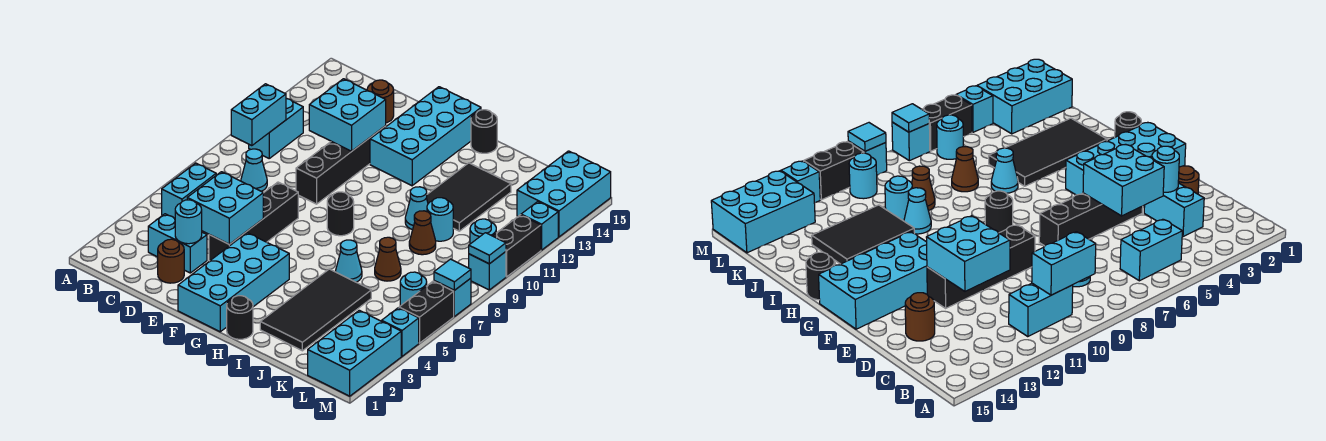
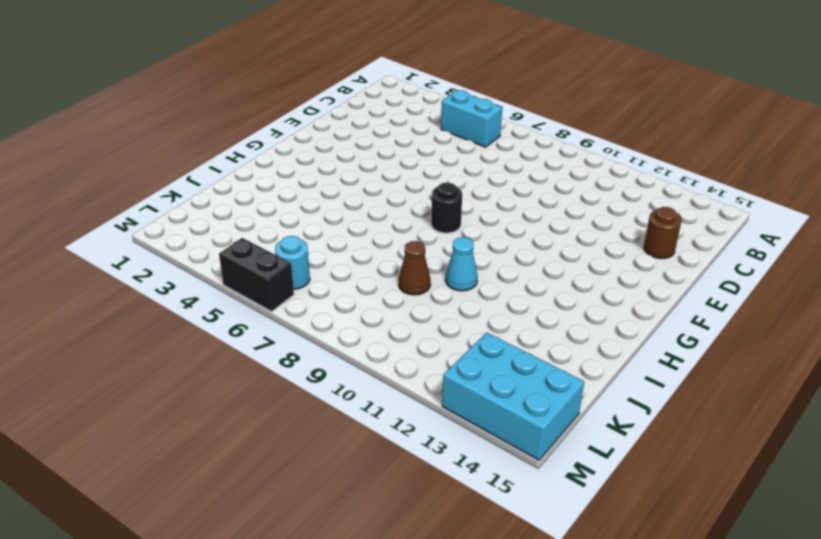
none -> cyan 1x2 brick [249,98,303,158]
none -> cyan 1x2 brick [148,214,207,273]
none -> cyan 1x1 cone [241,149,267,191]
none -> brown 1x1 round brick [158,239,184,283]

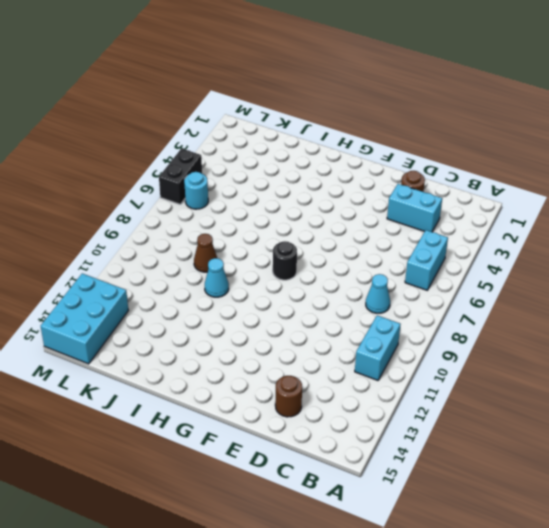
none -> black 1x4 brick [209,182,298,261]
none -> black 1x4 brick [296,126,386,204]
none -> cyan 2x4 brick [178,233,289,332]
none -> cyan 2x4 brick [370,87,481,186]

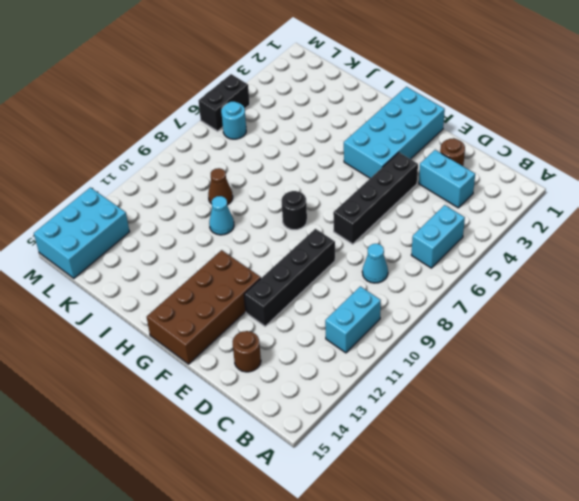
brown 2x4 brick [147,250,261,364] -> cyan 2x4 brick [370,87,481,186]
none -> black 1x1 round brick [227,296,253,339]
none -> black 1x1 round brick [471,110,497,153]
none -> black 2x4 tile [260,269,371,351]
none -> cyan 1x1 cone [336,240,362,282]

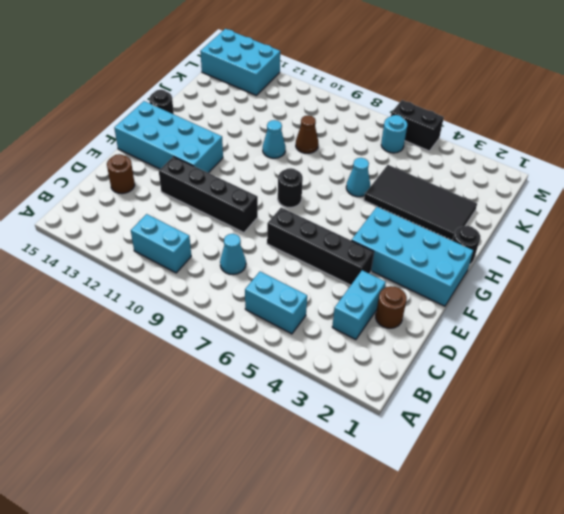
none -> black 2x3 tile [427,163,511,231]
none -> brown 1x1 cone [375,237,401,281]
none -> cyan 1x1 round brick [427,198,453,241]
none -> cyan 2x3 brick [308,310,401,396]

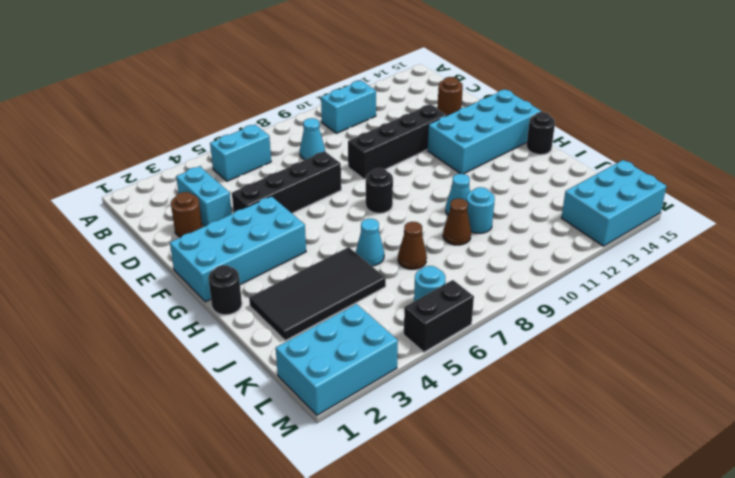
none -> black 2x3 tile [427,163,511,231]
none -> cyan 1x1 round brick [470,219,496,244]
none -> cyan 1x1 brick [382,308,419,356]
none -> cyan 1x1 brick [434,278,471,316]

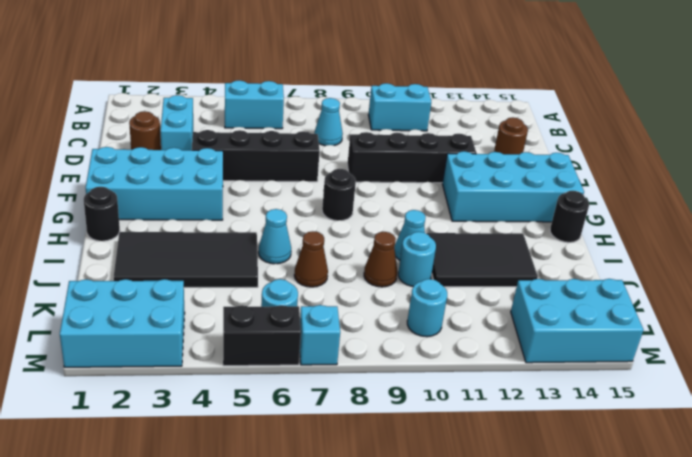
none -> cyan 1x1 brick [382,308,419,356]
none -> cyan 1x1 brick [469,252,506,290]
none -> black 1x2 brick [493,215,541,277]
none -> cyan 1x1 brick [521,202,558,250]

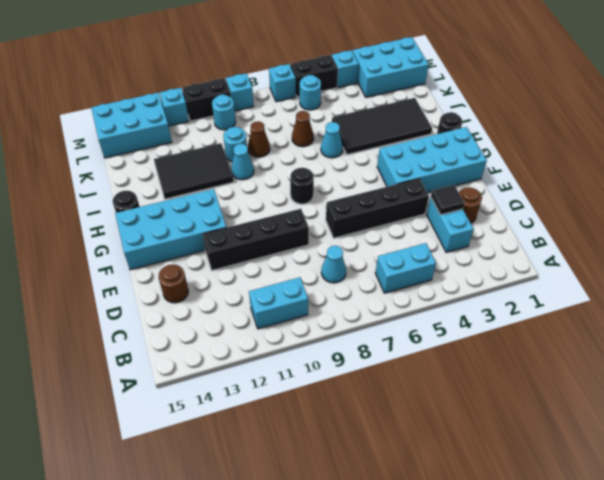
black 1x1 tile [431,185,464,215] -> cyan 1x1 round brick [175,200,202,244]
none -> cyan 1x2 brick [231,84,286,146]
none -> cyan 2x2 brick [187,172,263,244]
none -> cyan 2x2 brick [309,79,386,151]
none -> cyan 1x1 tile [434,259,471,290]

